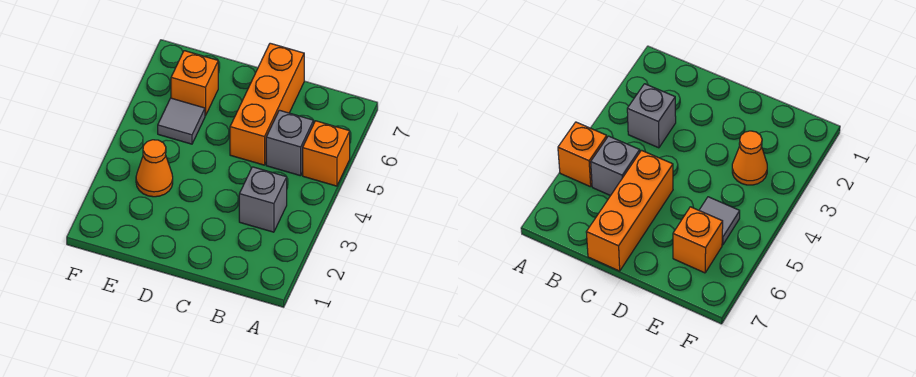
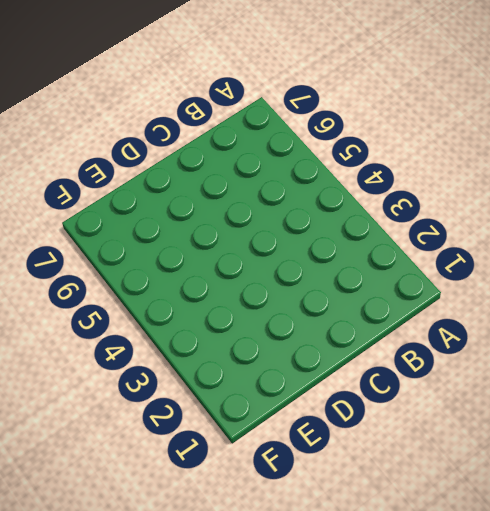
none -> orange 1x1 brick [303,121,350,186]
none -> grey 1x1 brick [239,167,287,232]

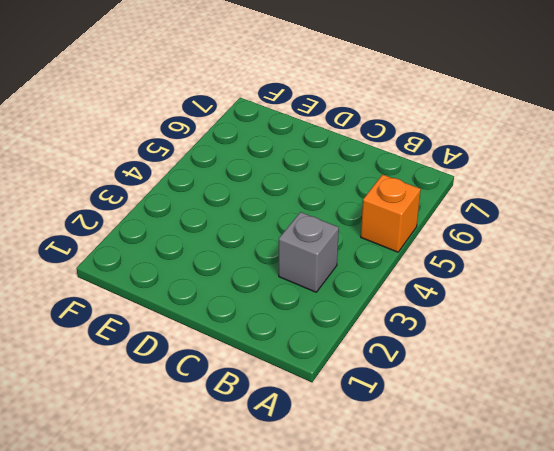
none -> grey 1x1 brick [266,110,314,176]
none -> orange 1x3 brick [230,43,304,165]

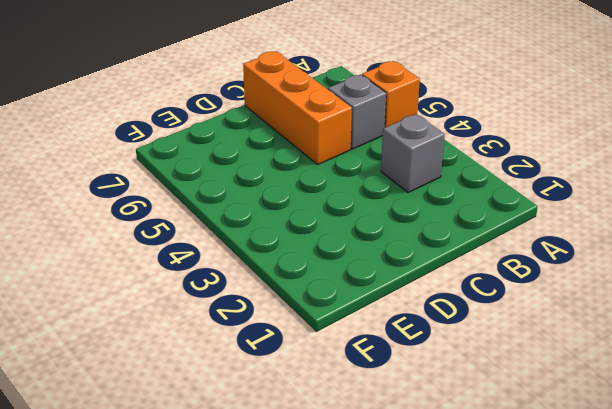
none -> orange 1x1 cone [136,140,173,197]
none -> grey 1x1 tile [158,98,205,144]

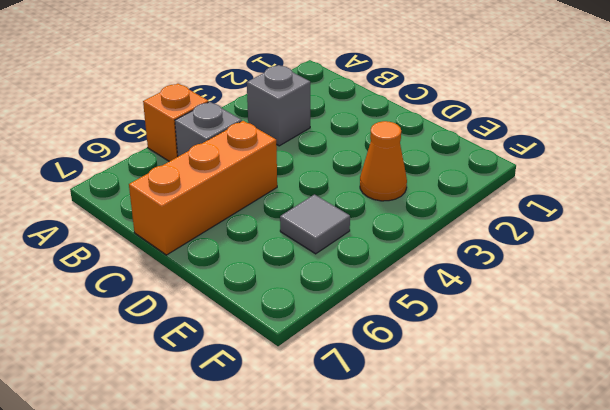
none -> orange 1x1 brick [171,51,218,116]

